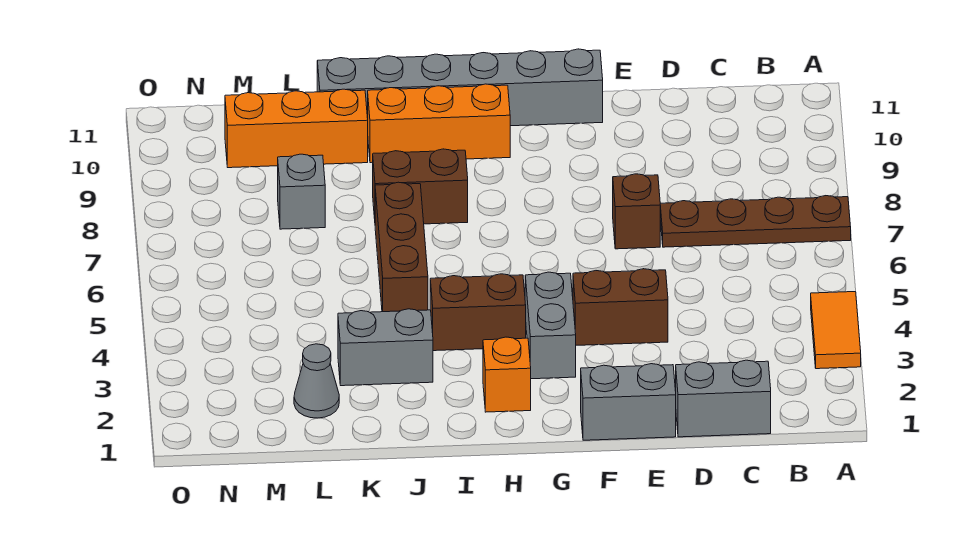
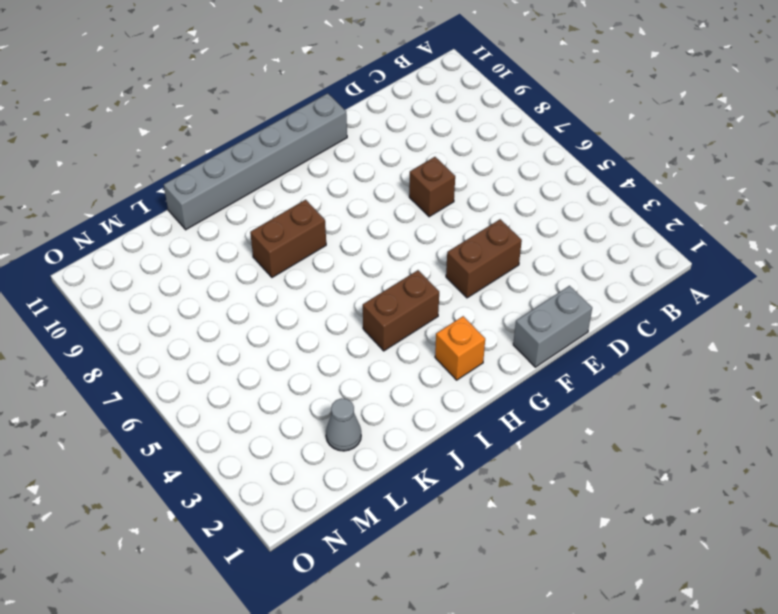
none -> orange 1x2 tile [811,292,861,369]
none -> brown 1x4 plate [660,196,851,247]
none -> grey 1x2 brick [676,360,771,437]

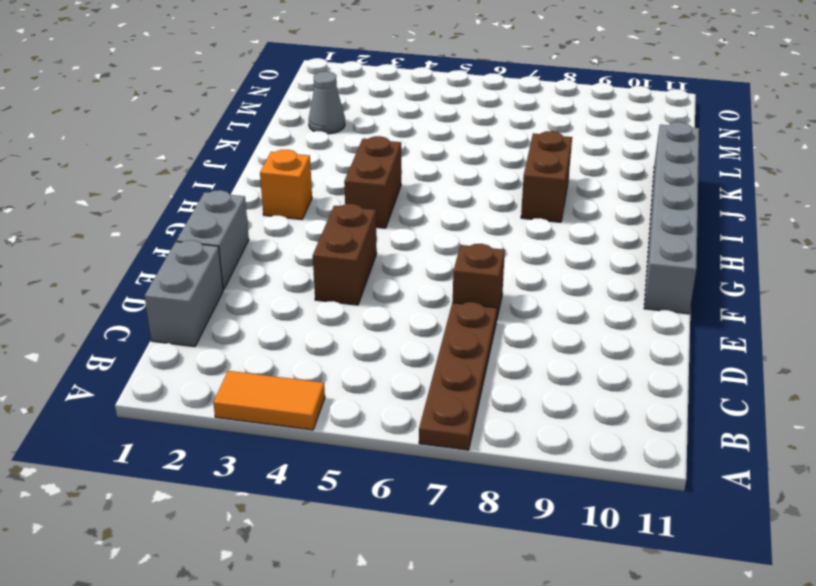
none -> grey 1x2 brick [525,272,576,379]
none -> orange 1x3 brick [368,84,510,163]
none -> grey 1x2 brick [338,309,433,386]

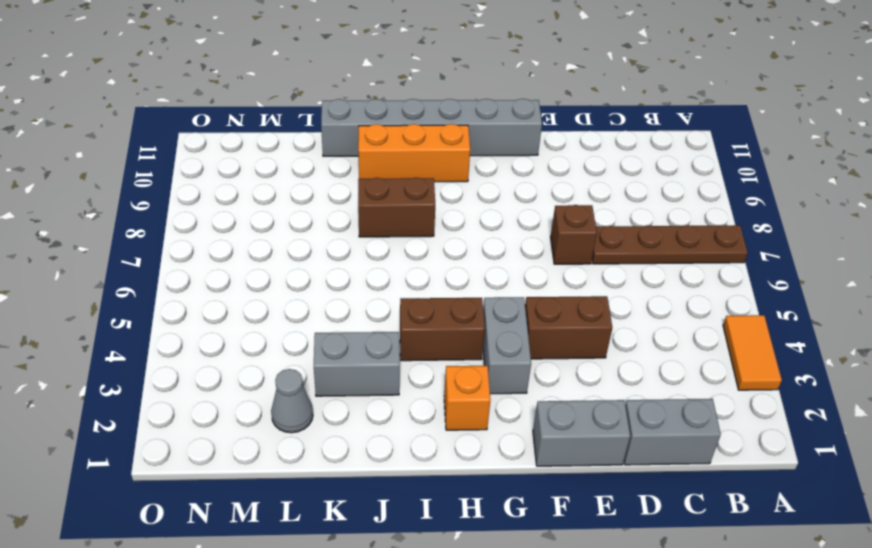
none -> brown 1x3 brick [375,182,428,312]
none -> orange 1x3 brick [225,89,368,168]
none -> grey 1x1 brick [278,154,325,229]

